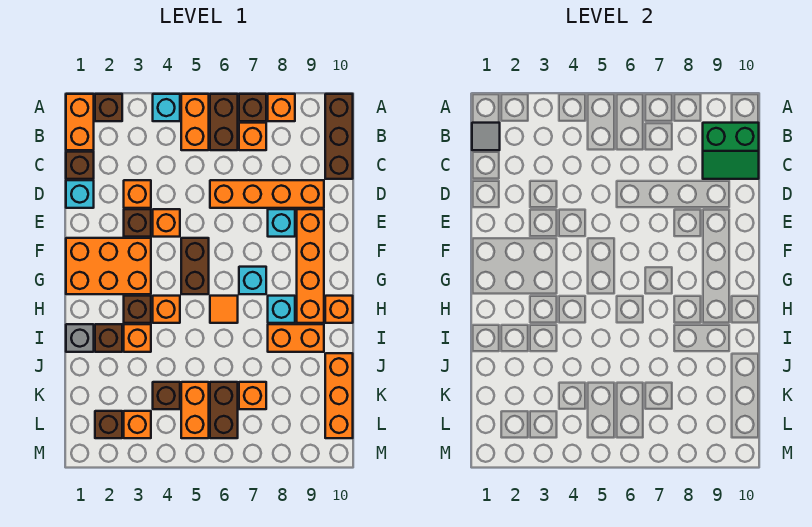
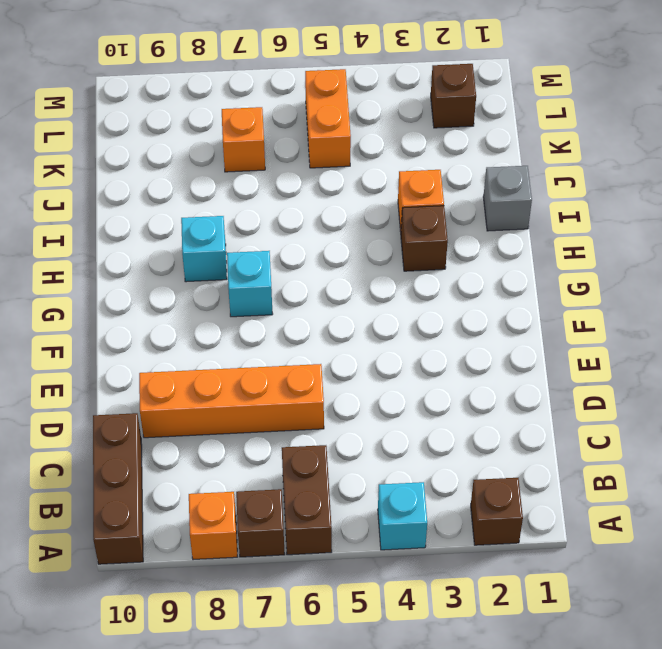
none -> orange 1x2 brick [66,94,94,150]
none -> orange 1x2 brick [181,94,209,150]
none -> orange 1x1 brick [239,123,266,150]
none -> brown 1x1 brick [66,152,94,179]

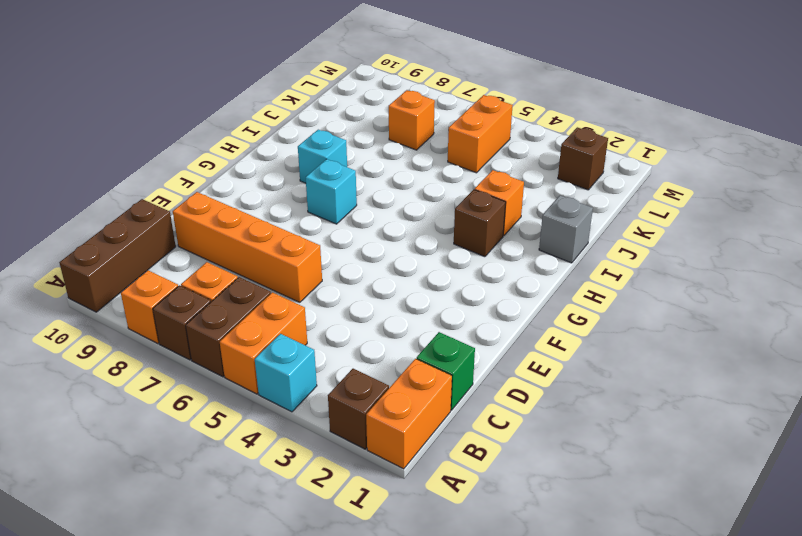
green 1x1 brick [417,332,475,410] -> brown 1x1 brick [66,152,94,179]
none -> cyan 1x1 brick [66,180,94,208]
none -> orange 1x1 brick [124,180,151,208]
none -> brown 1x1 brick [124,209,151,237]
none -> orange 1x1 brick [153,209,180,237]

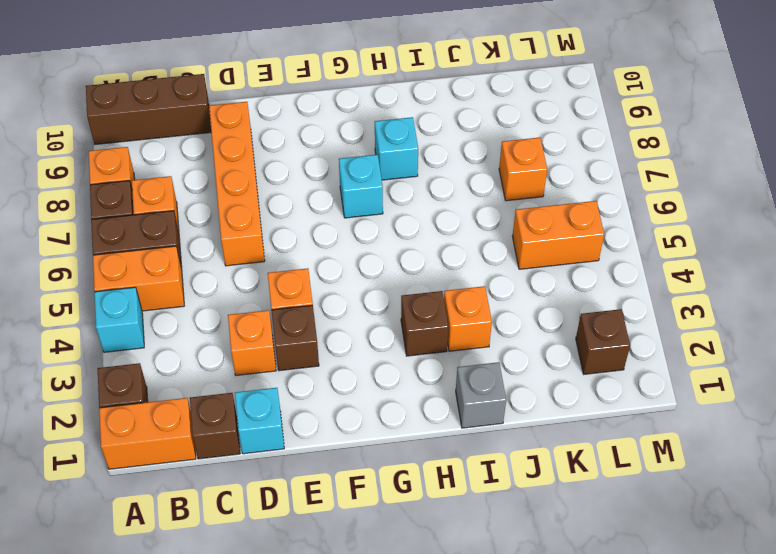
none -> cyan 1x1 brick [268,209,295,237]
none -> orange 1x4 brick [297,209,324,323]
none -> orange 2x3 brick [66,238,151,294]
none -> brown 1x2 brick [181,238,209,294]

